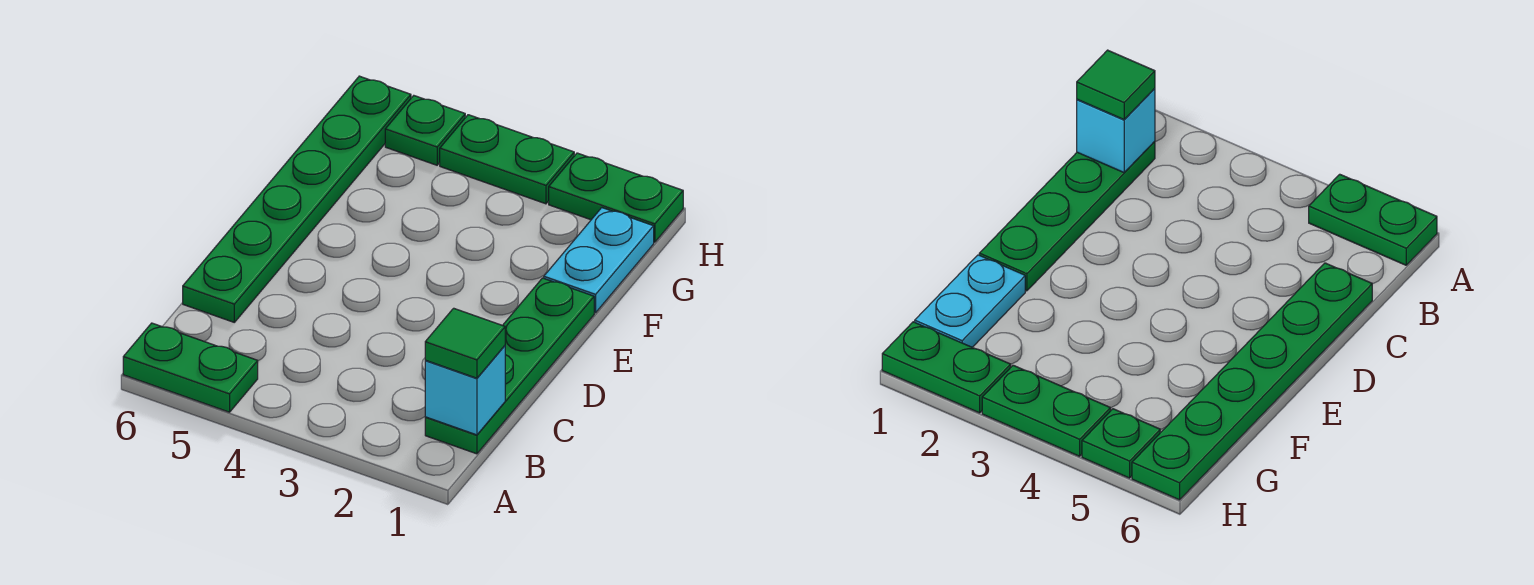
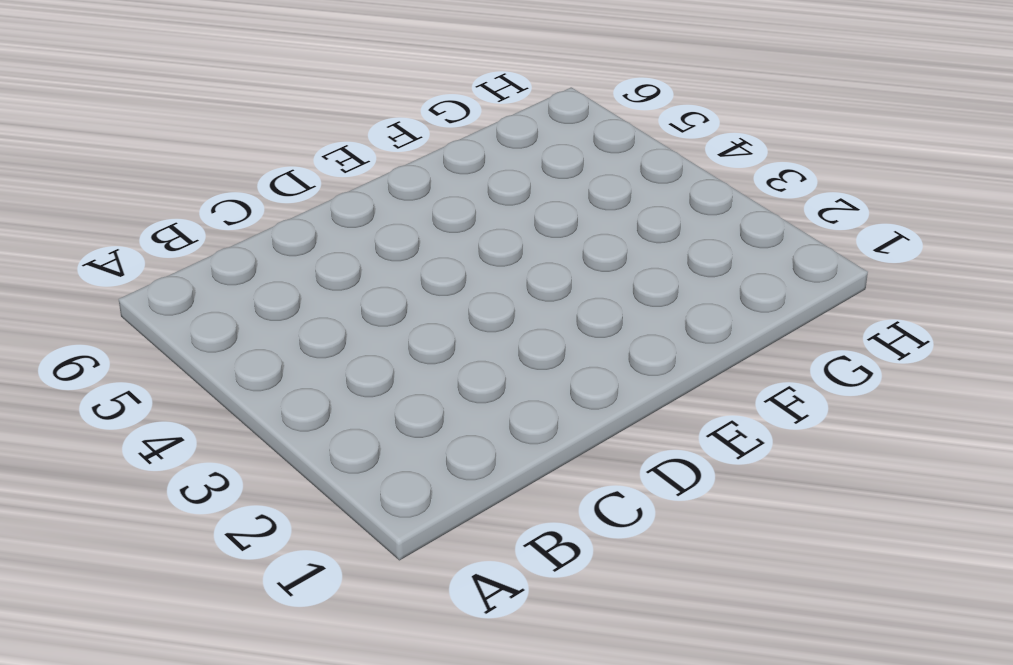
none -> green 1x2 plate [123,323,258,412]
none -> green 1x4 plate [425,278,594,454]

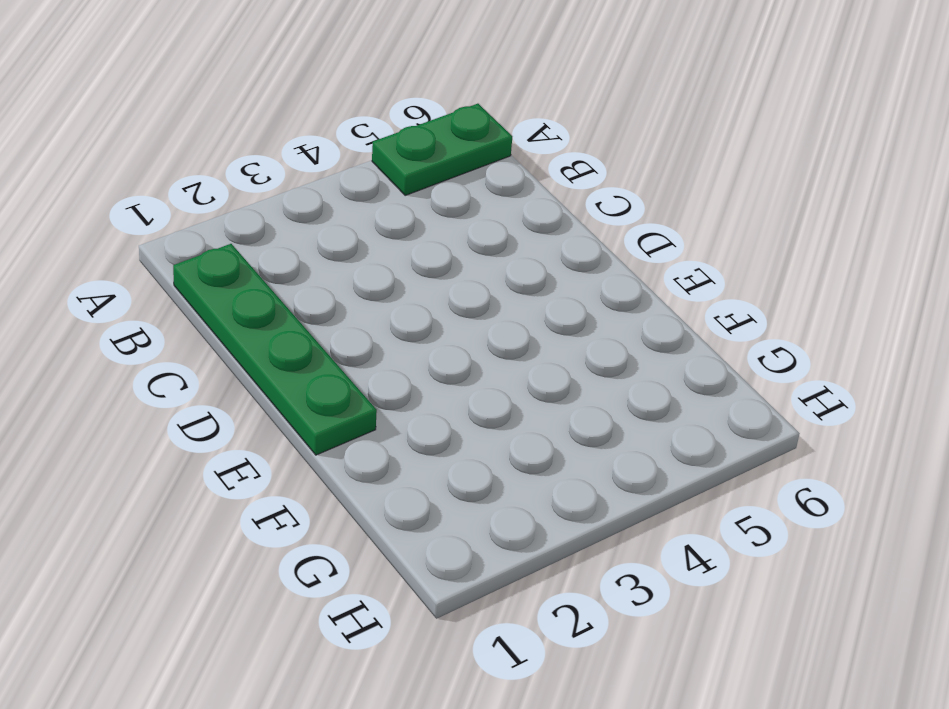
none -> green 1x6 plate [183,76,411,322]
none -> cyan 1x2 plate [544,208,654,313]

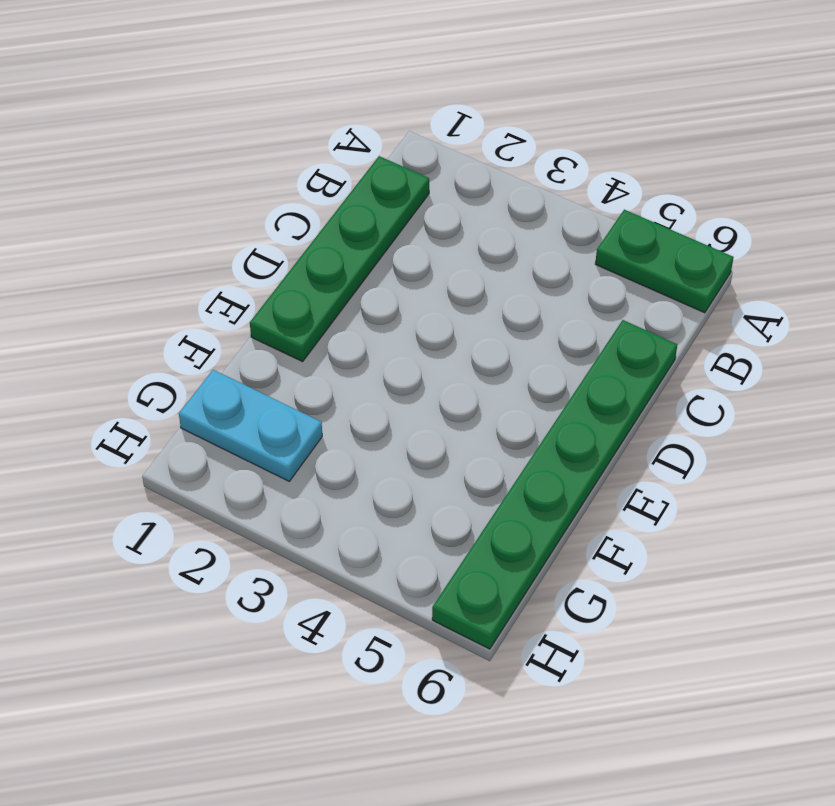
cyan 1x2 plate [179,370,322,481] -> cyan 1x2 plate turned to [544,208,654,313]
none -> green 1x2 plate [549,153,683,242]
none -> green 1x2 plate [440,115,574,204]

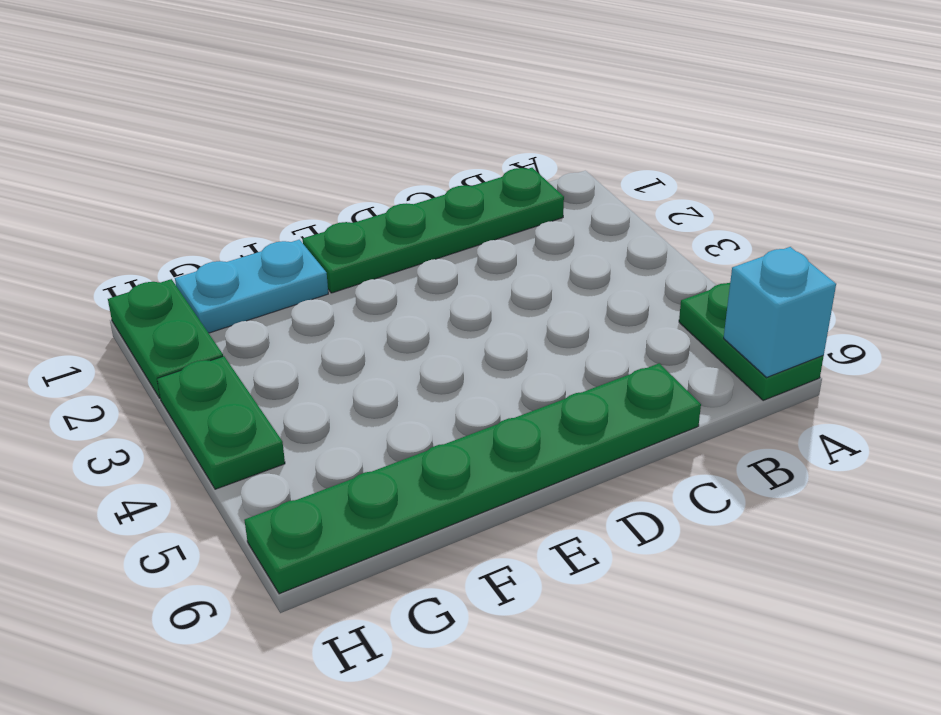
cyan 1x1 brick [724,247,836,377] -> cyan 1x1 brick moved to [425,346,505,435]
none -> green 1x1 plate [385,96,465,165]
none -> green 1x1 tile [425,308,505,378]

